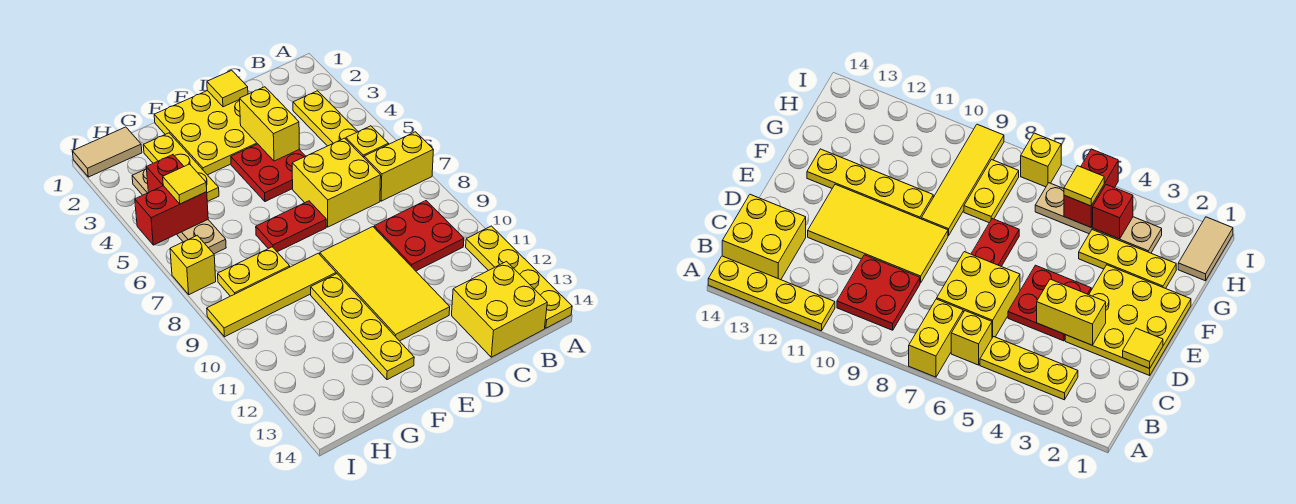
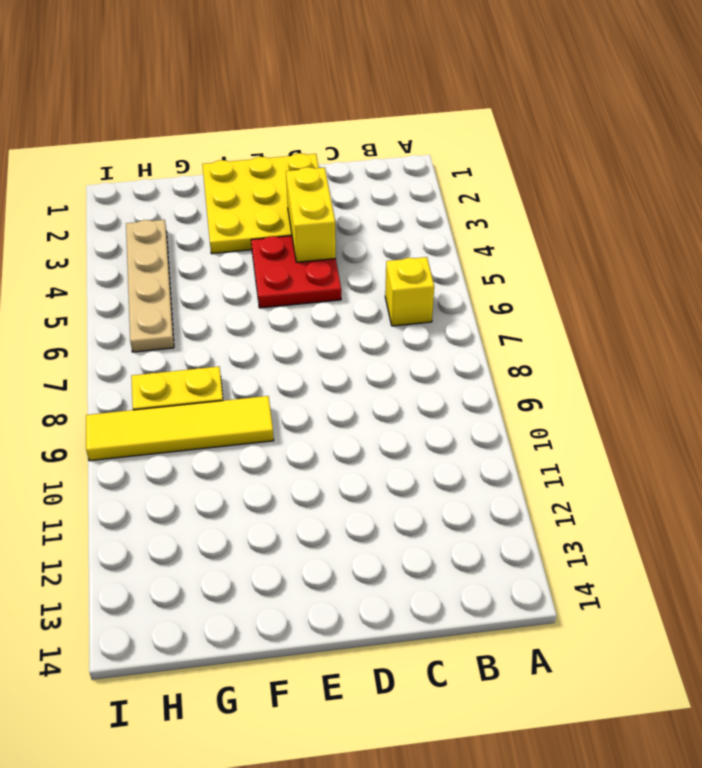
none -> yellow 1x2 brick [364,132,433,201]
none -> yellow 1x4 plate [466,226,572,328]
none -> yellow 1x3 plate [293,91,358,146]

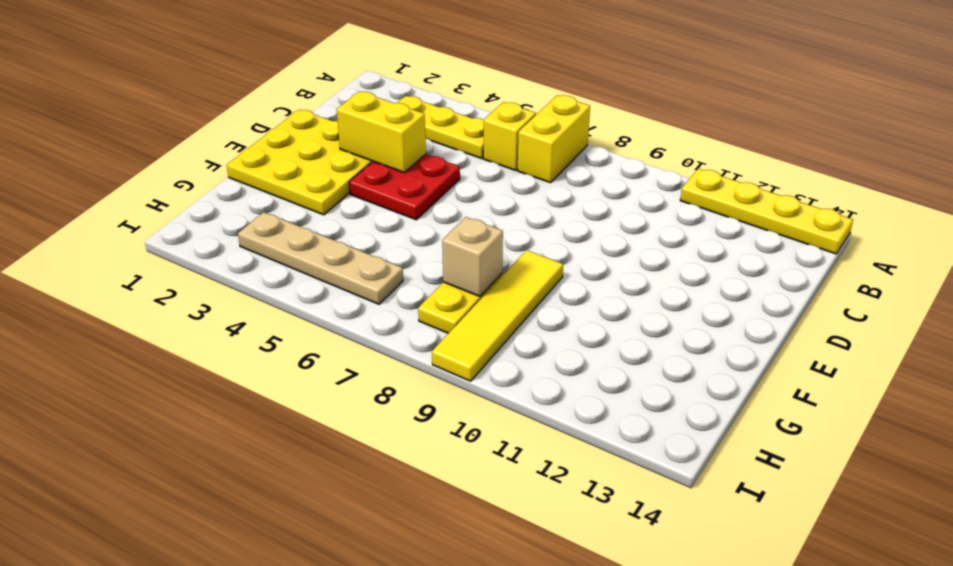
tan 1x1 brick [442,217,503,296] -> none
none -> red 2x2 plate [374,201,464,271]
none -> yellow 2x2 brick [452,262,547,357]
none -> yellow 2x2 brick [292,138,381,227]

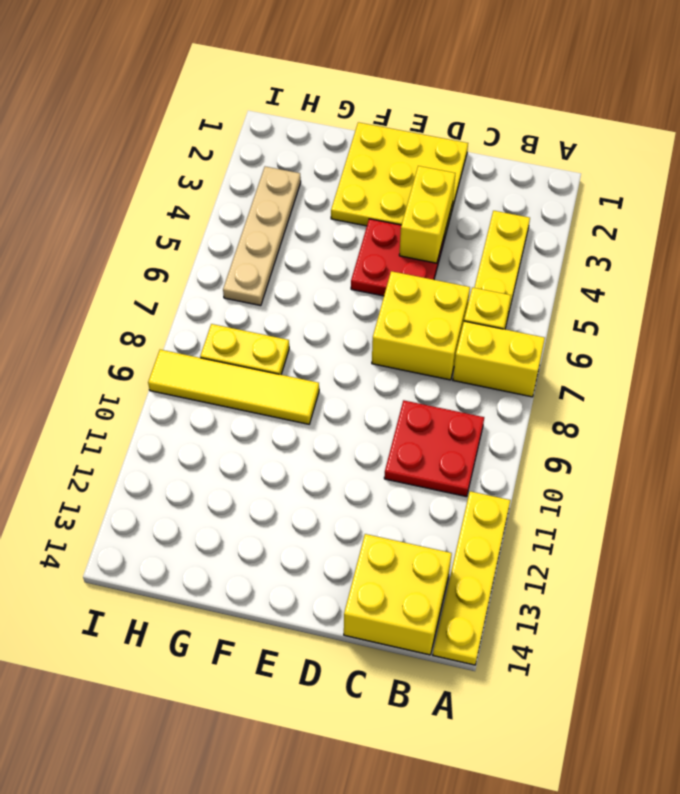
none -> yellow 2x4 tile [320,227,450,341]
none -> red 1x2 plate [256,201,326,252]
none -> yellow 1x4 plate [311,274,414,380]

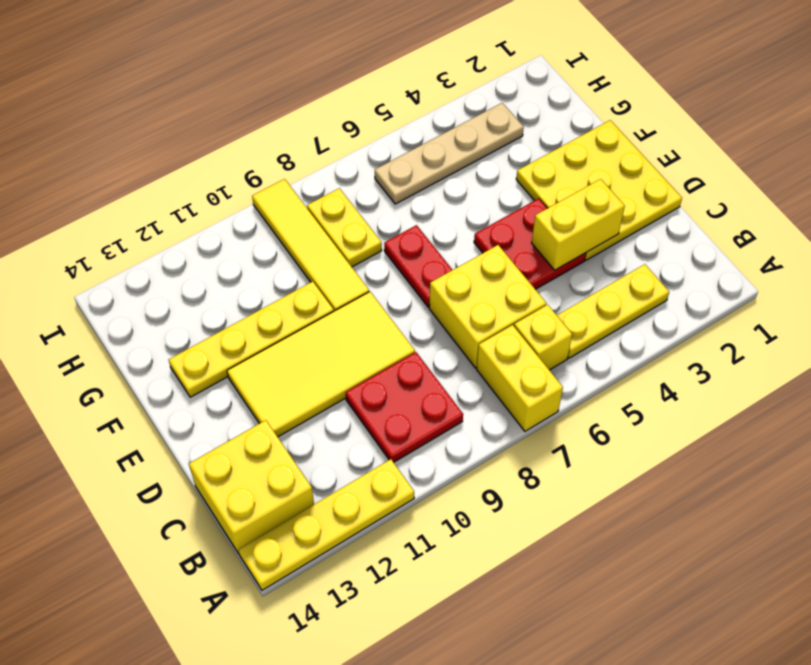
none -> yellow 1x3 plate [143,133,219,202]
none -> tan 1x2 tile [72,127,142,177]
none -> yellow 1x1 brick [170,235,216,295]

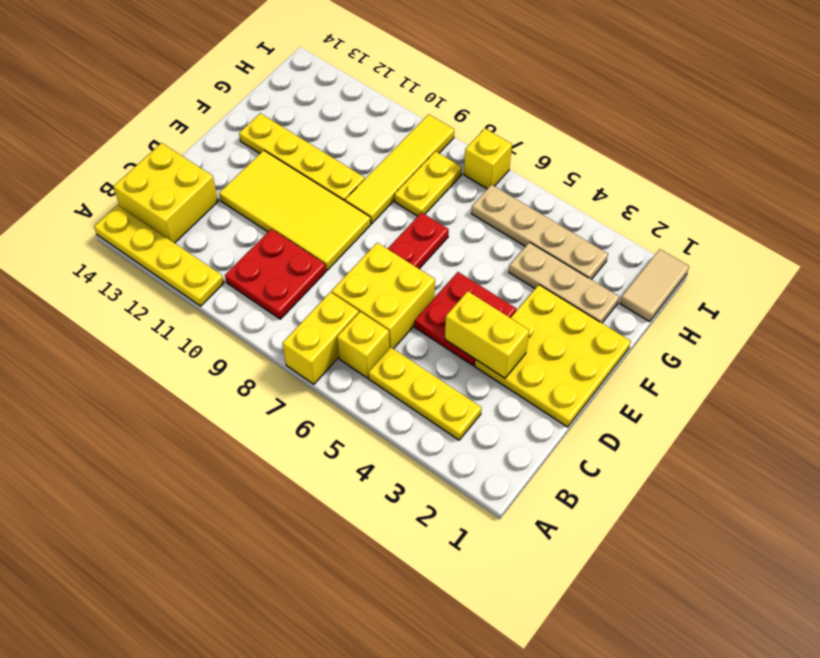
tan 1x3 plate [509,242,619,323] -> yellow 1x3 plate [143,133,219,202]
none -> yellow 1x1 tile [207,70,248,107]
none -> red 1x1 brick [146,155,184,193]
none -> red 1x2 brick [135,186,208,245]

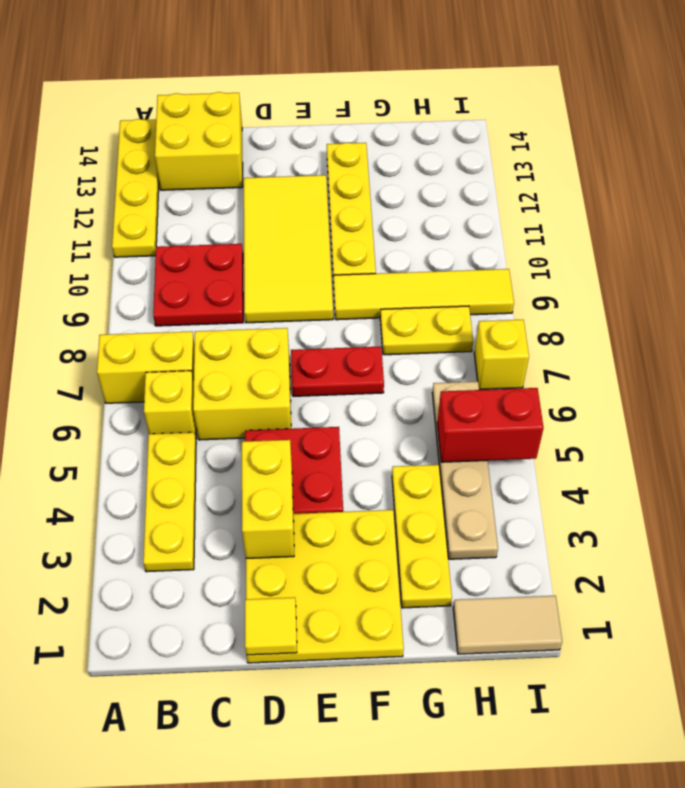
none -> red 1x1 brick [146,155,184,193]
none -> yellow 1x1 tile [163,164,207,204]

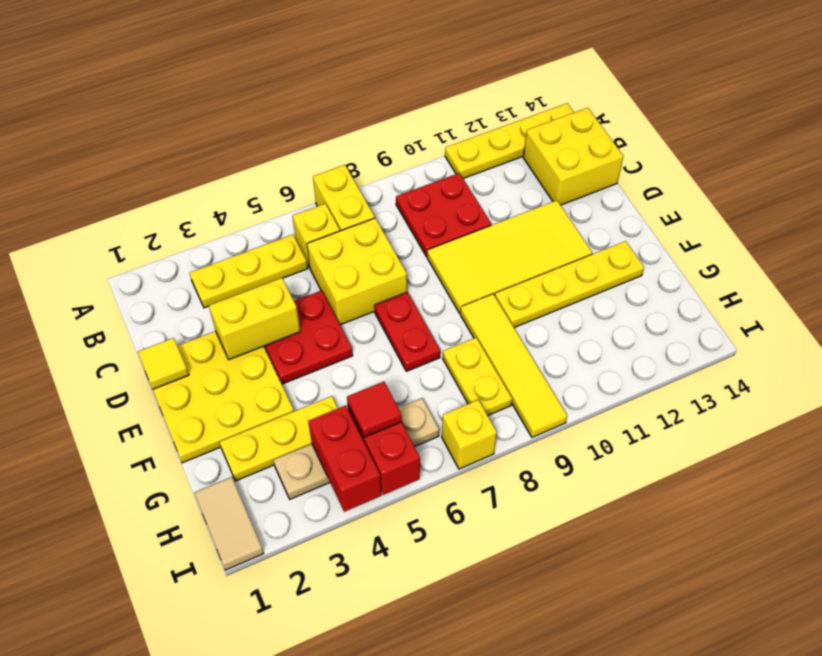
red 1x2 brick [308,406,381,512] -> red 1x1 brick [146,155,184,193]
red 1x1 tile [347,382,402,437] -> yellow 1x1 tile [163,164,207,204]

